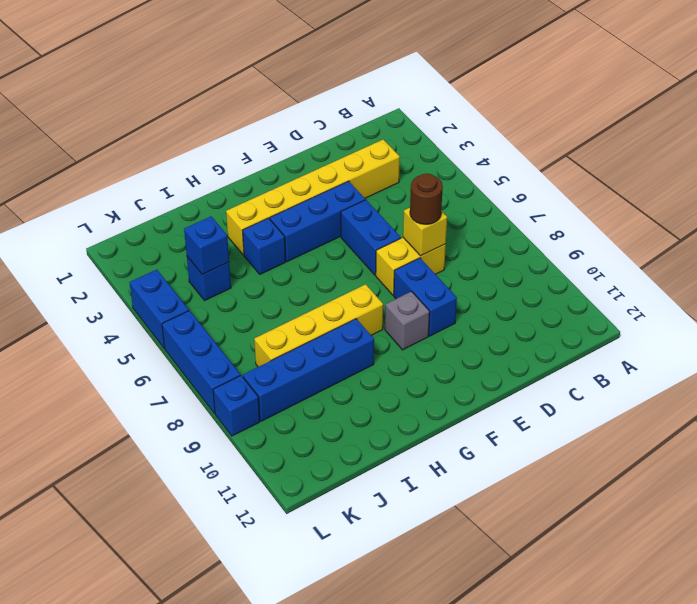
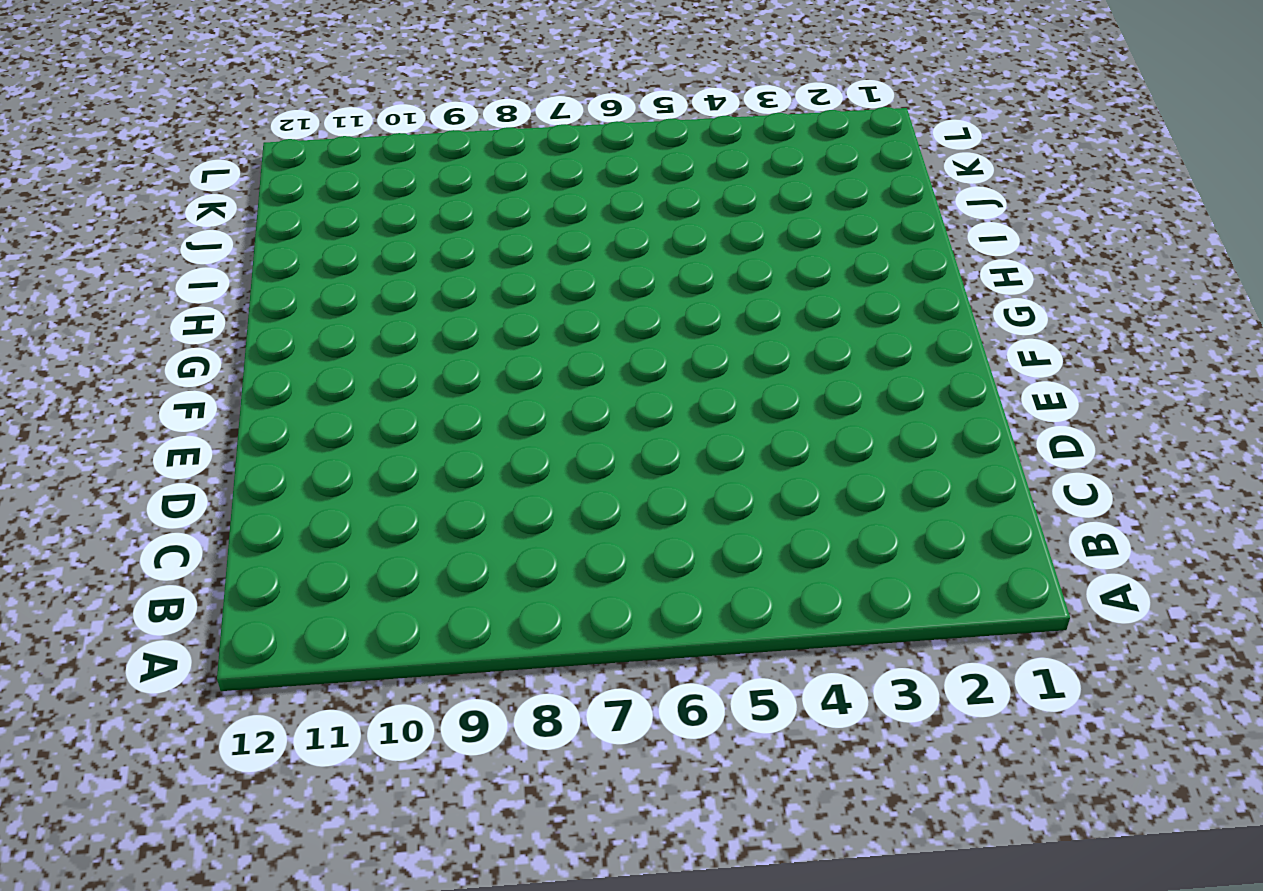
none -> yellow 1x6 brick [226,139,400,255]
none -> yellow 1x2 brick [376,238,446,295]
none -> blue 1x3 brick [270,181,365,262]

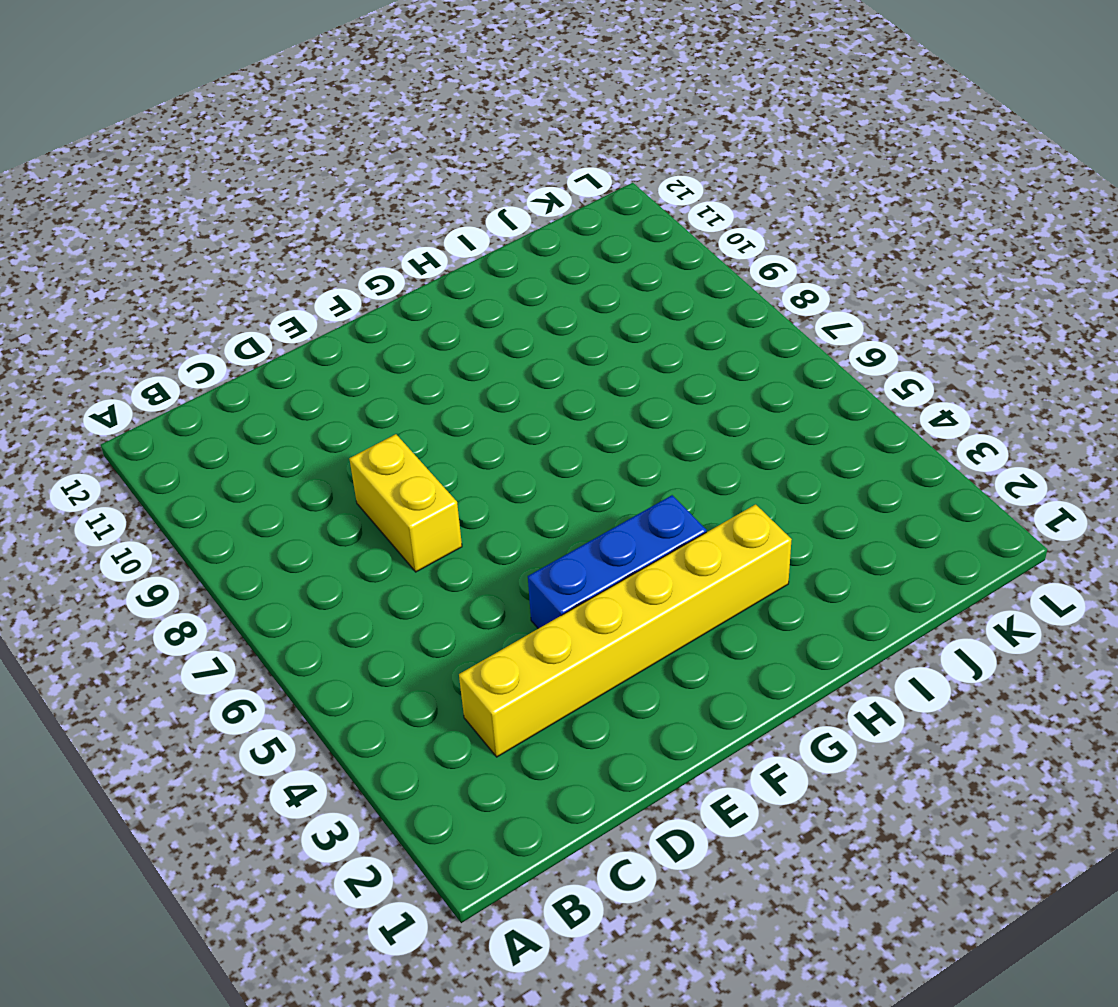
yellow 1x2 brick [349,434,462,572] -> yellow 1x2 brick turned to [376,238,446,295]
none -> blue 1x2 brick [341,200,401,275]
none -> blue 1x2 brick [394,258,457,336]
none -> grey 1x1 brick [385,292,430,350]

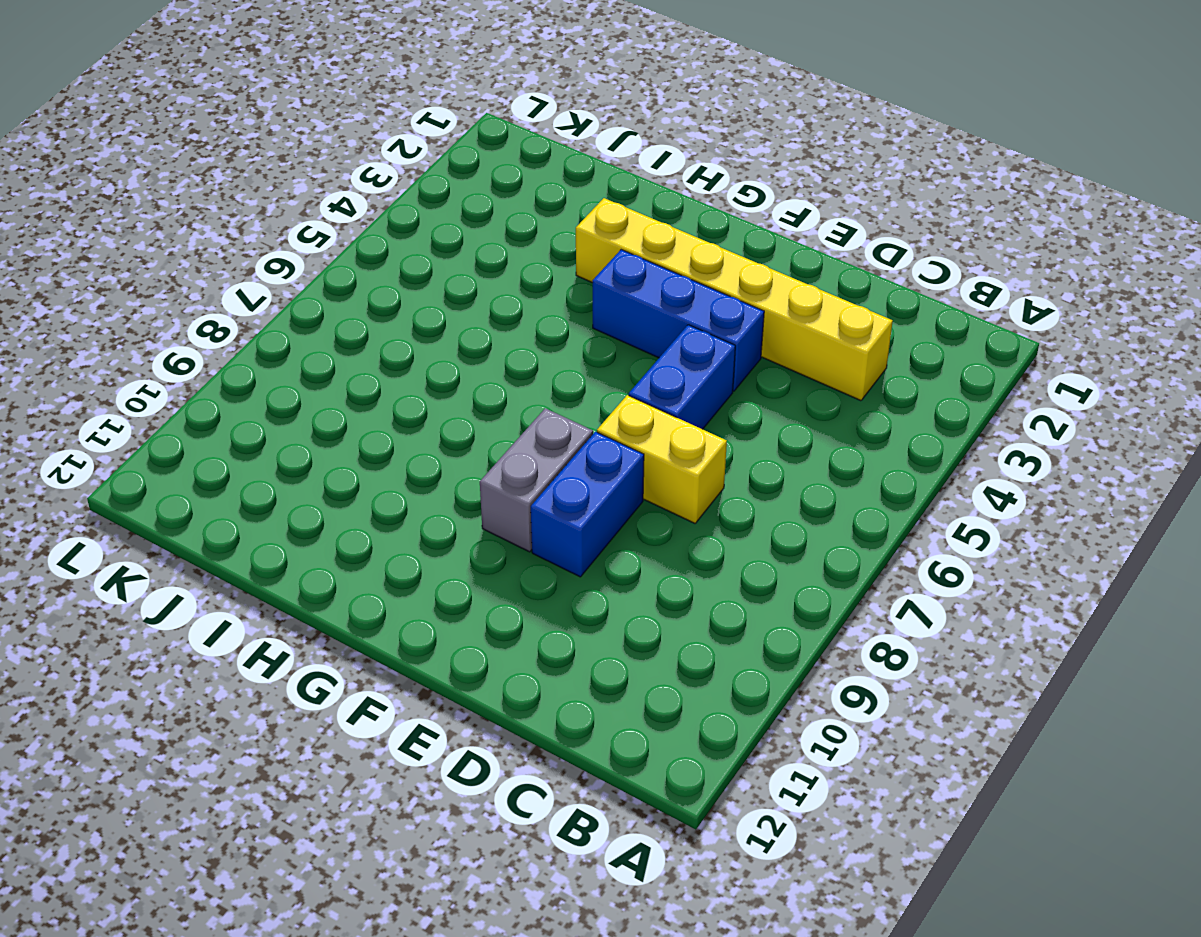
grey 1x2 brick [480,408,593,552] -> grey 1x1 brick [385,292,430,350]
none -> yellow 1x4 brick [254,284,383,367]
none -> blue 1x1 brick [242,218,286,274]
none -> blue 1x4 brick [243,319,374,421]

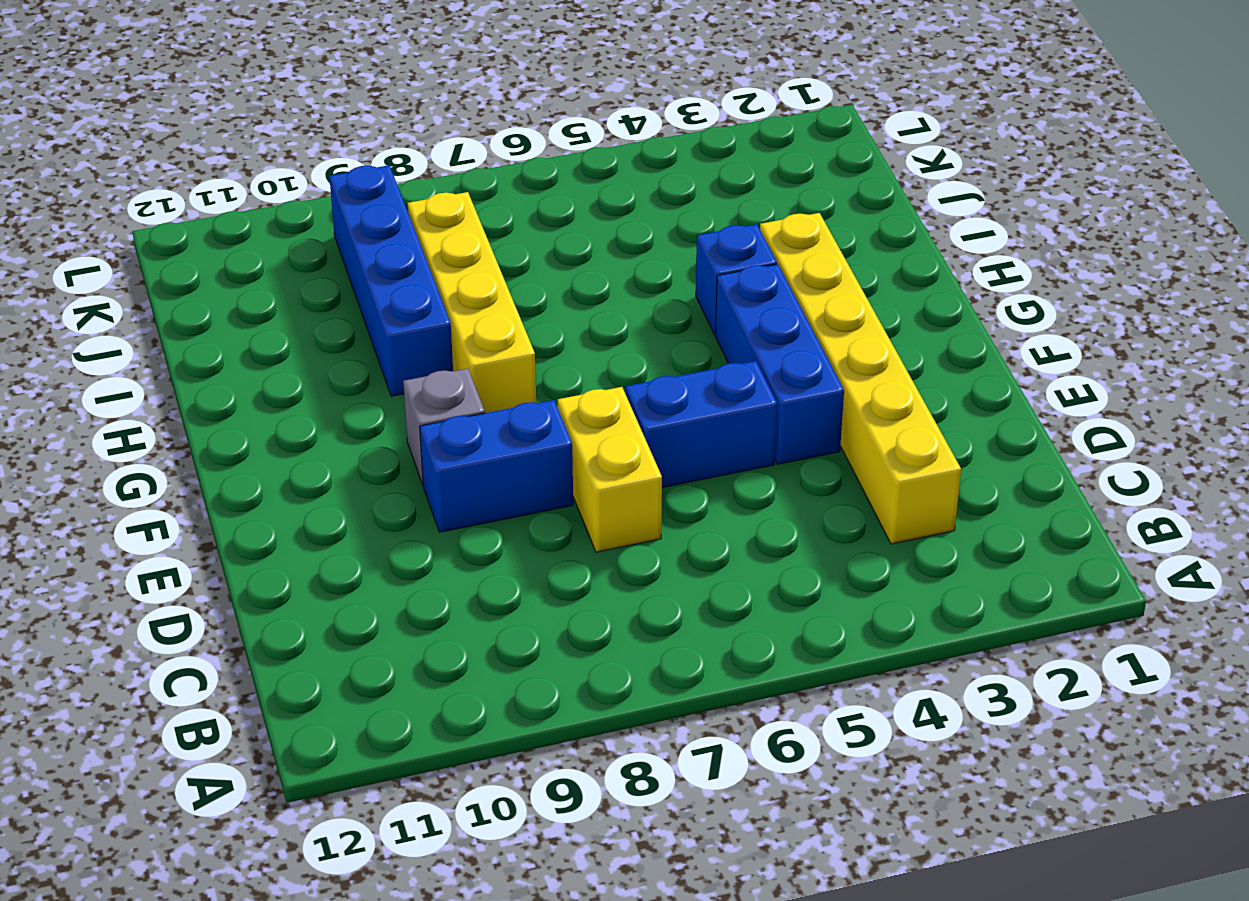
none -> blue 1x1 brick [187,257,231,301]
none -> blue 1x2 brick [130,270,189,348]
none -> blue 1x3 brick [162,311,241,413]

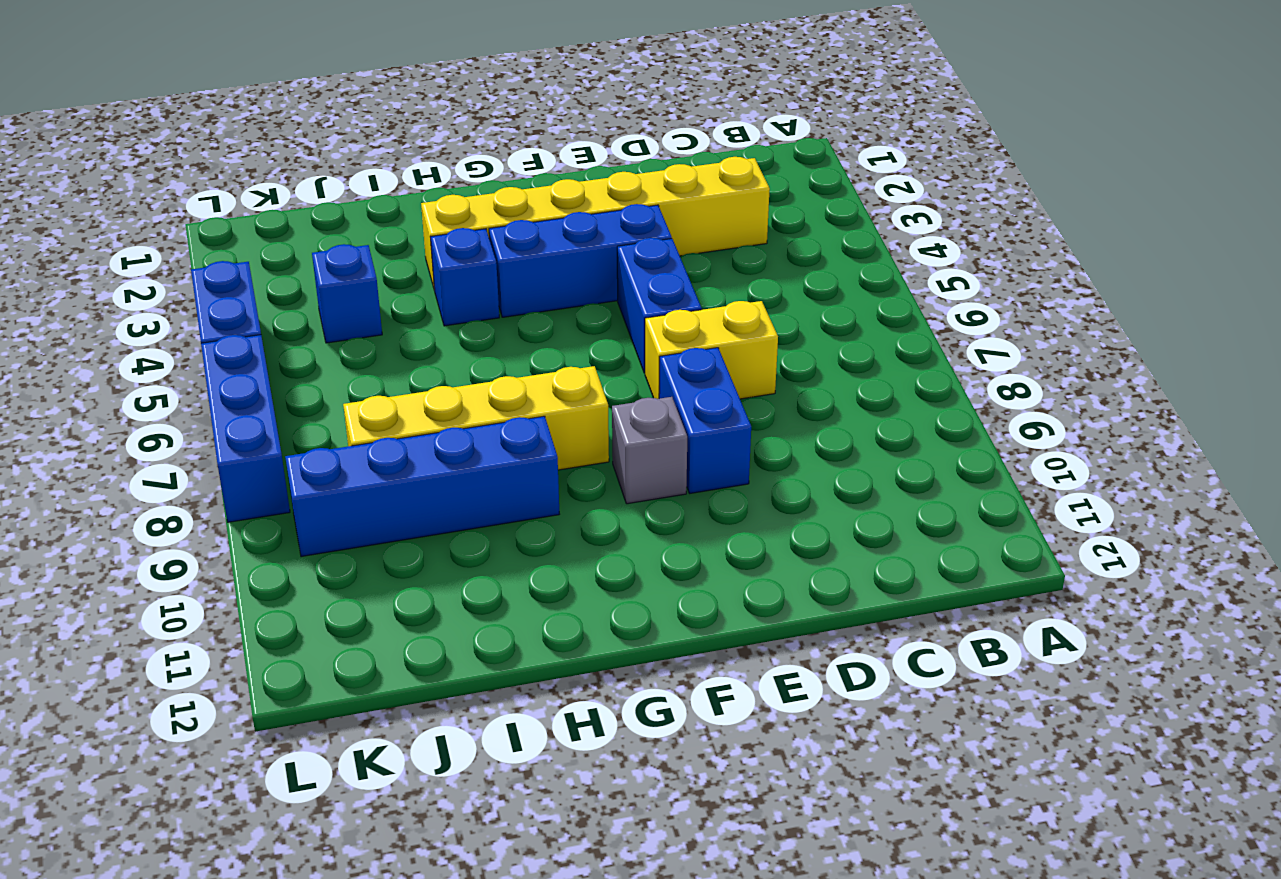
none -> blue 1x1 brick [213,376,260,436]
none -> yellow 1x1 brick [403,208,447,256]
none -> blue 1x1 brick [184,217,229,274]

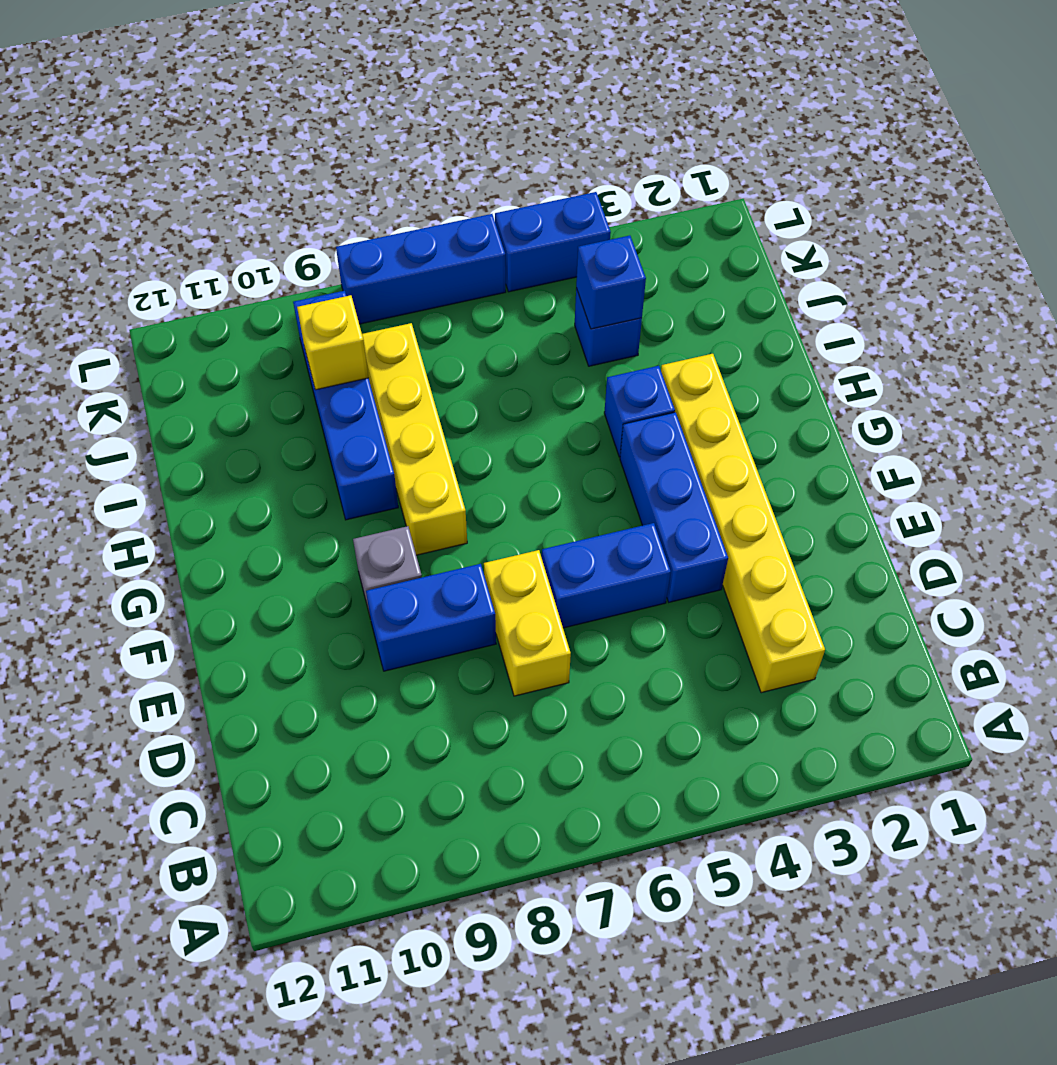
yellow 1x1 brick [297,295,369,390] -> yellow 1x1 brick moved to [403,208,447,256]
none -> blue 1x1 brick [213,376,260,436]
none -> brown 1x1 round brick [410,174,443,224]

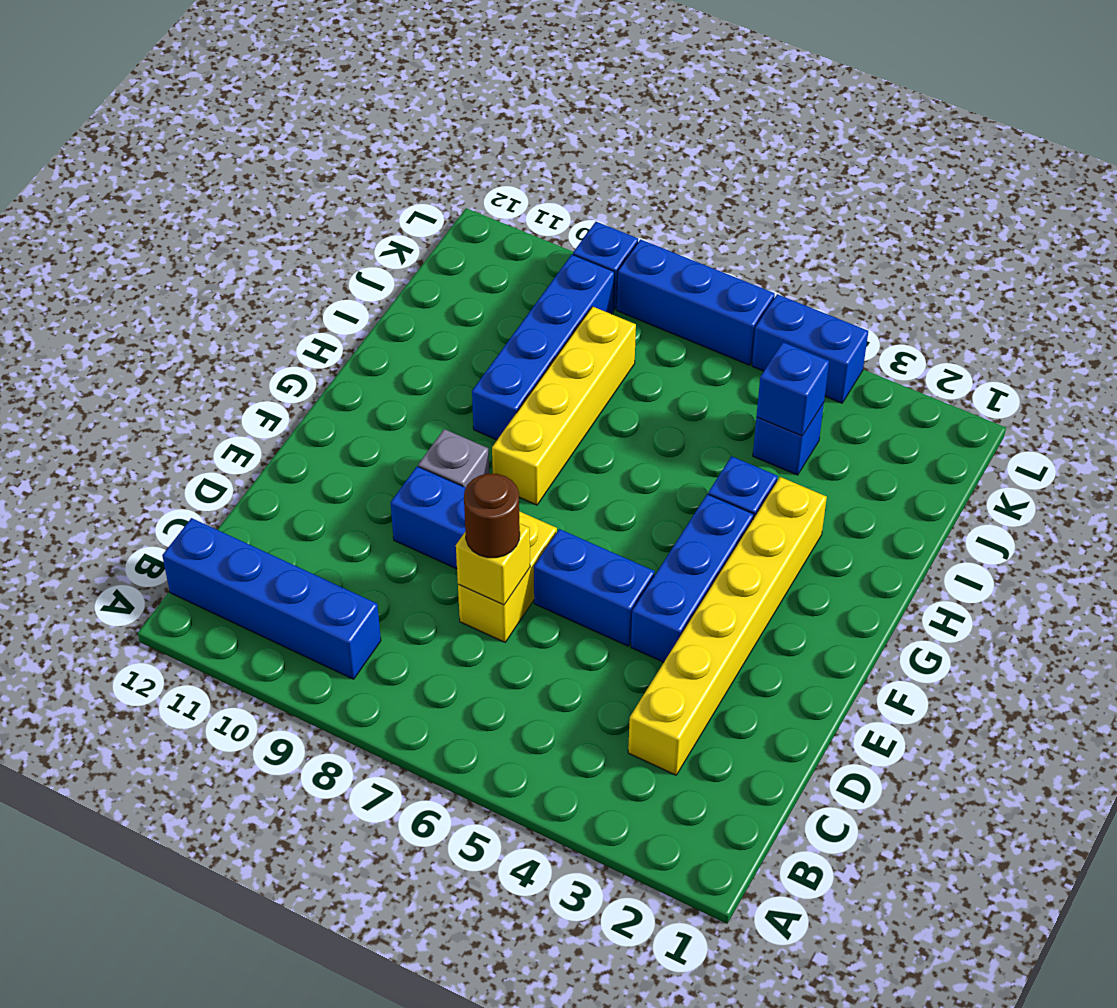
blue 1x4 brick [162,518,381,679] -> none

